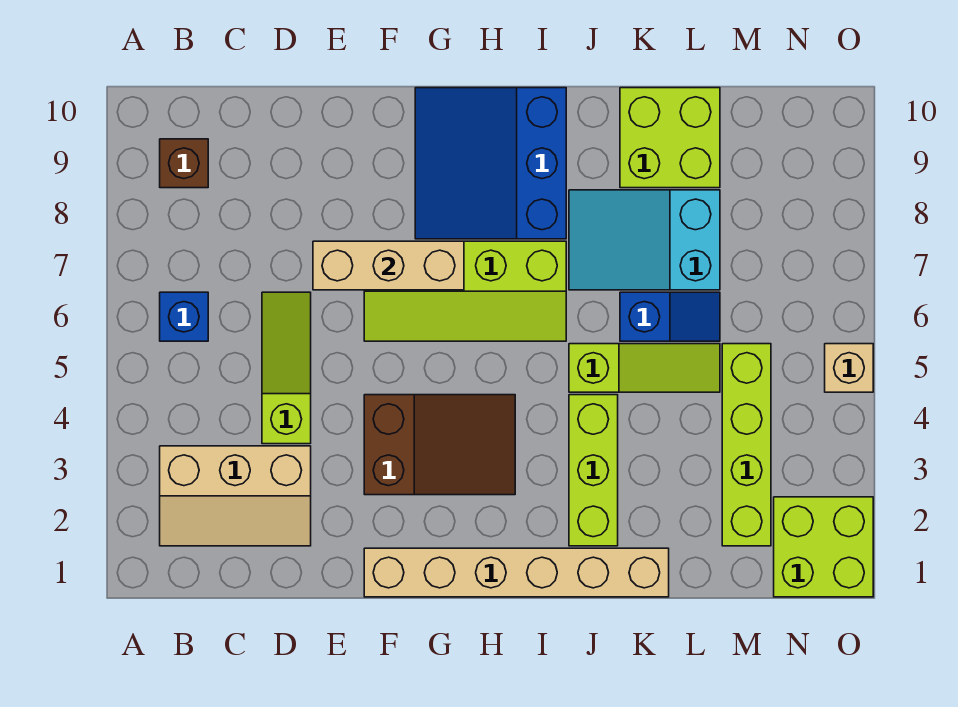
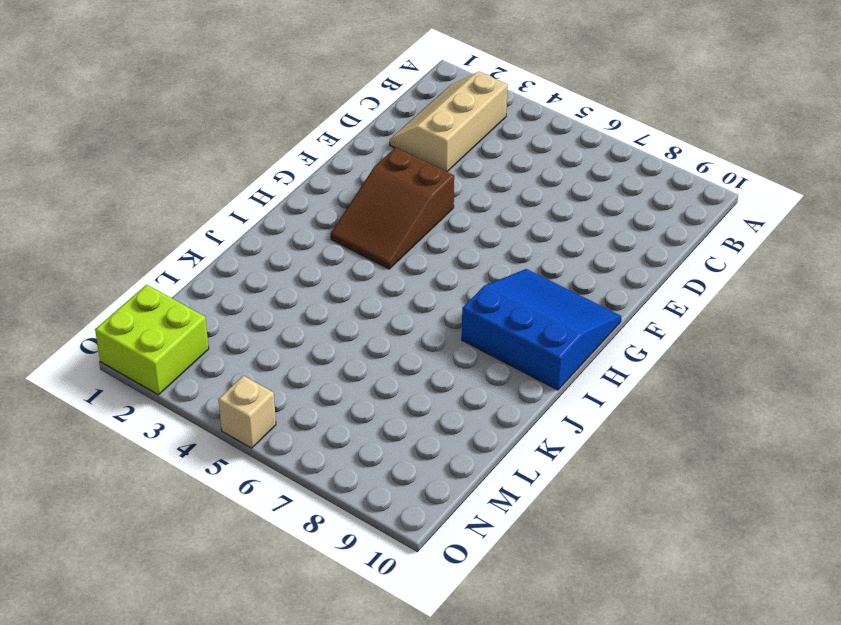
none -> blue 1x1 brick [160,292,208,341]
none -> brown 1x1 brick [160,139,208,188]
none -> lime 1x3 slope [262,292,311,444]

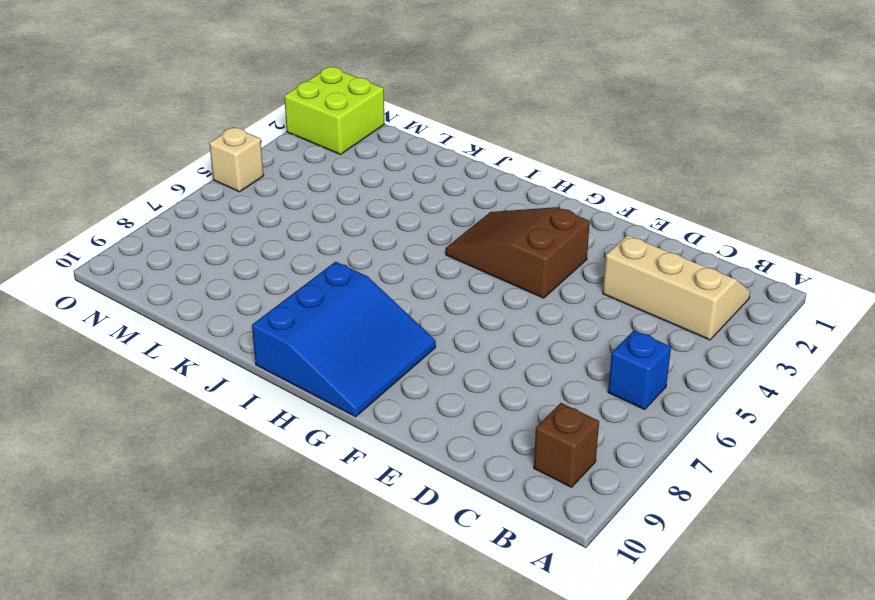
none -> lime 1x3 slope [262,292,311,444]
none -> tan 1x6 brick [364,548,669,597]
none -> lime 2x4 slope [364,241,566,341]

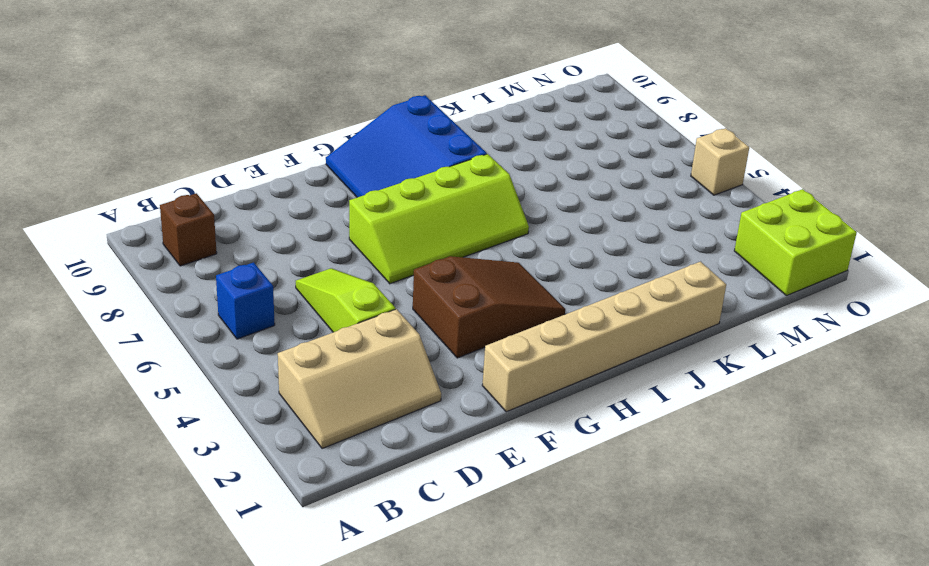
none -> lime 1x3 brick [569,395,618,546]
none -> lime 1x3 slope [569,344,720,392]
none -> cyan 2x3 slope [569,190,720,290]

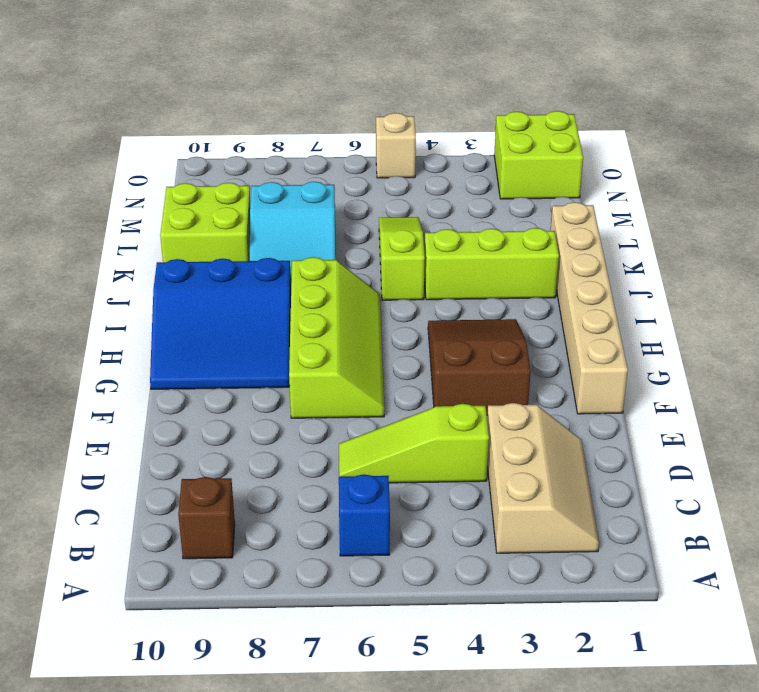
none -> blue 1x2 slope [620,292,720,341]
none -> lime 1x4 brick [722,344,771,546]
none -> tan 1x3 brick [313,241,464,290]

